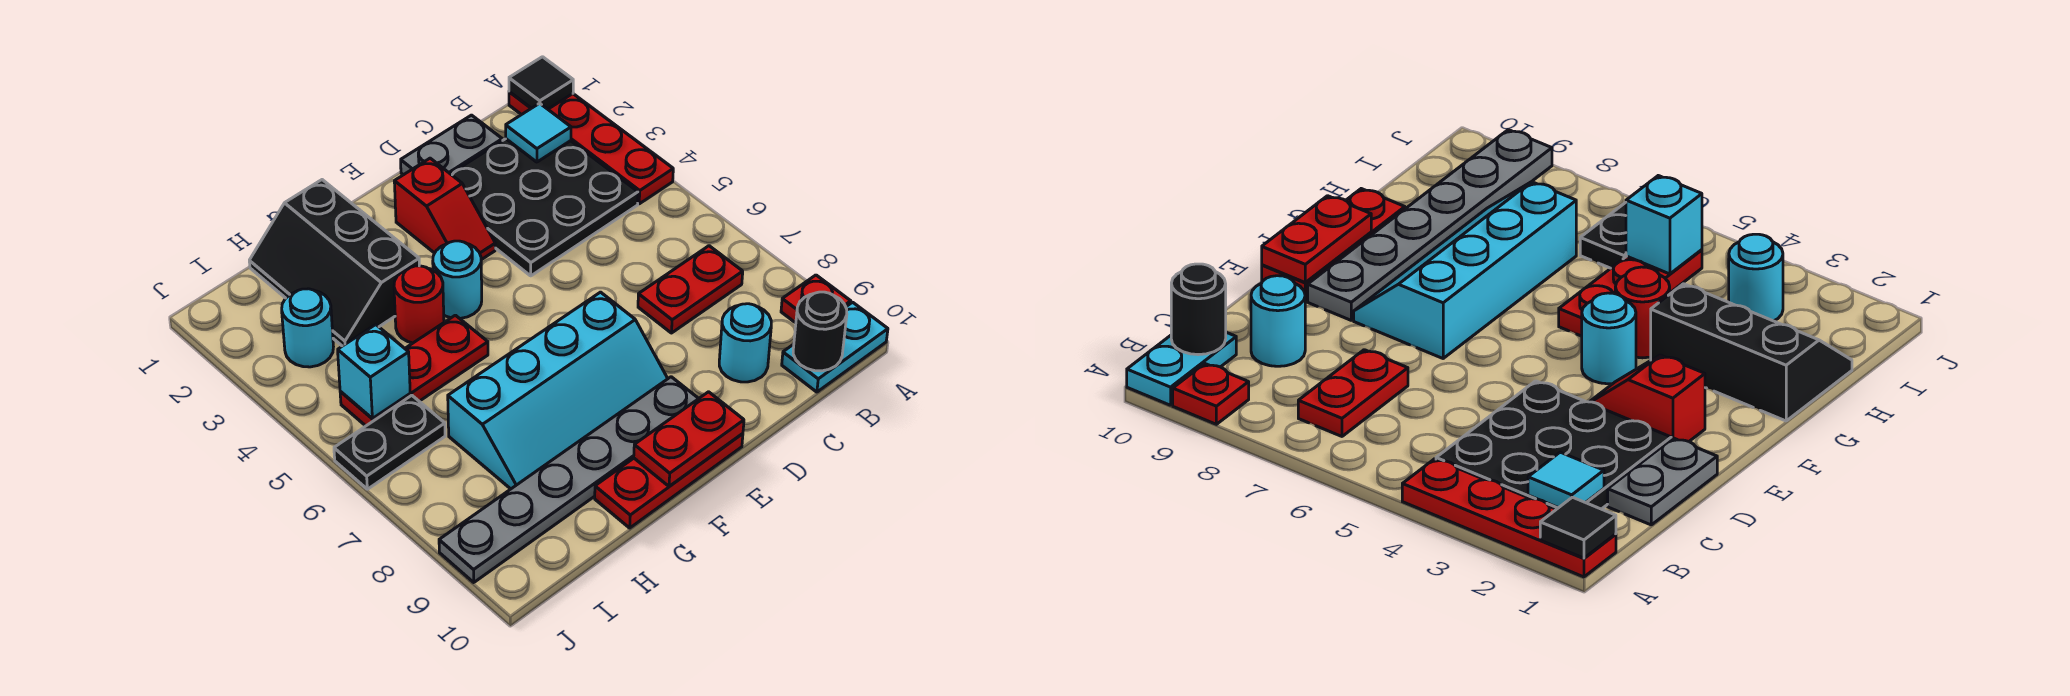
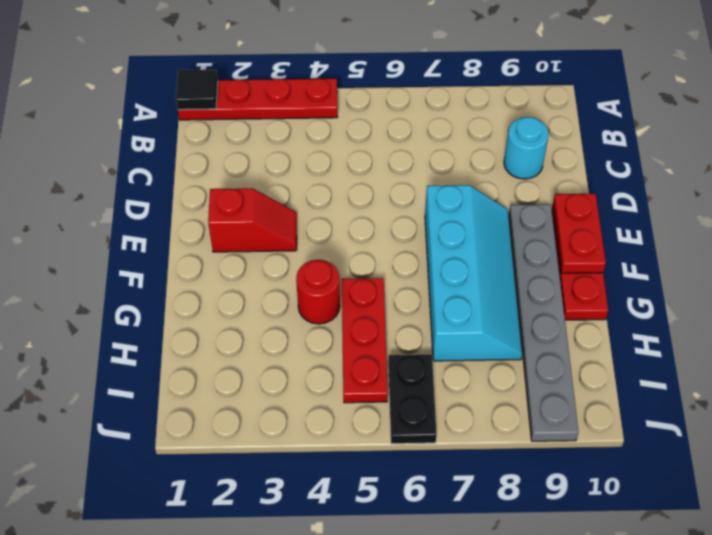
none -> red 1x1 plate [781,275,851,323]
none -> cyan 1x2 plate [782,302,888,392]
none -> black 3x3 plate [451,139,638,276]

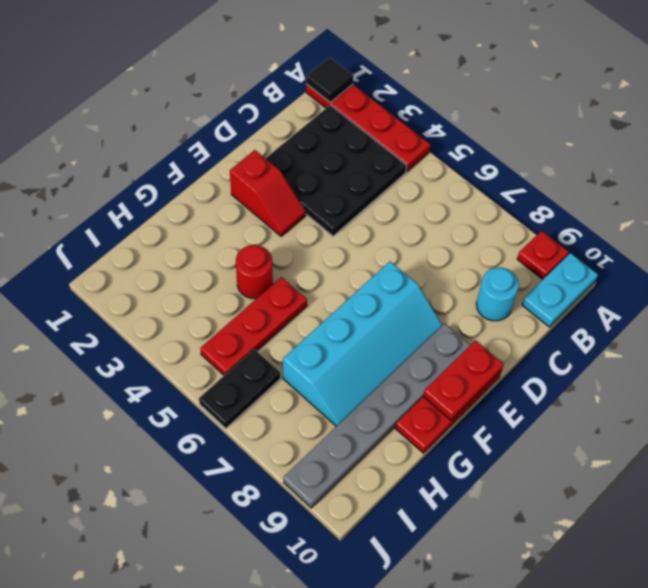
none -> red 1x2 plate [638,246,743,333]
none -> grey 1x2 plate [401,115,502,175]
none -> cyan 1x1 round brick [433,241,482,318]

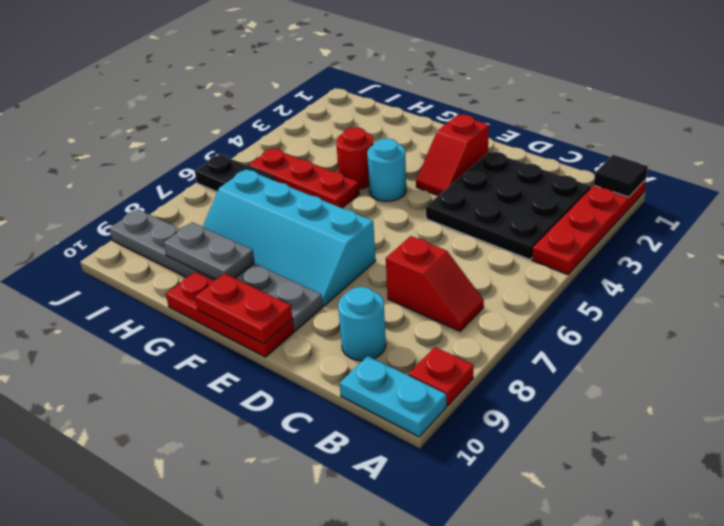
red 1x2 slope [386,236,484,331] -> red 1x2 plate [638,246,743,333]
grey 1x2 plate [164,222,255,279] -> grey 1x2 plate moved to [401,115,502,175]
none -> black 2x3 slope [249,180,419,346]
none -> cyan 1x1 round brick [282,289,333,367]
none -> cyan 1x1 tile [506,103,571,162]

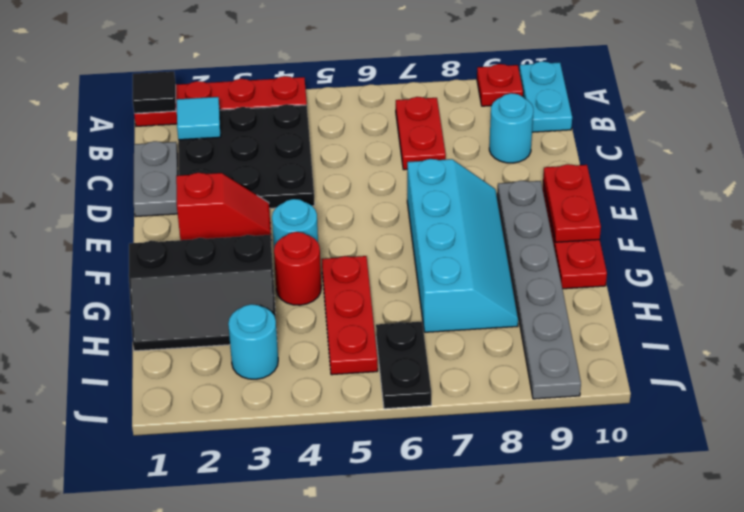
none -> black 1x1 round brick [793,292,847,371]
none -> cyan 1x1 brick [338,325,410,418]

